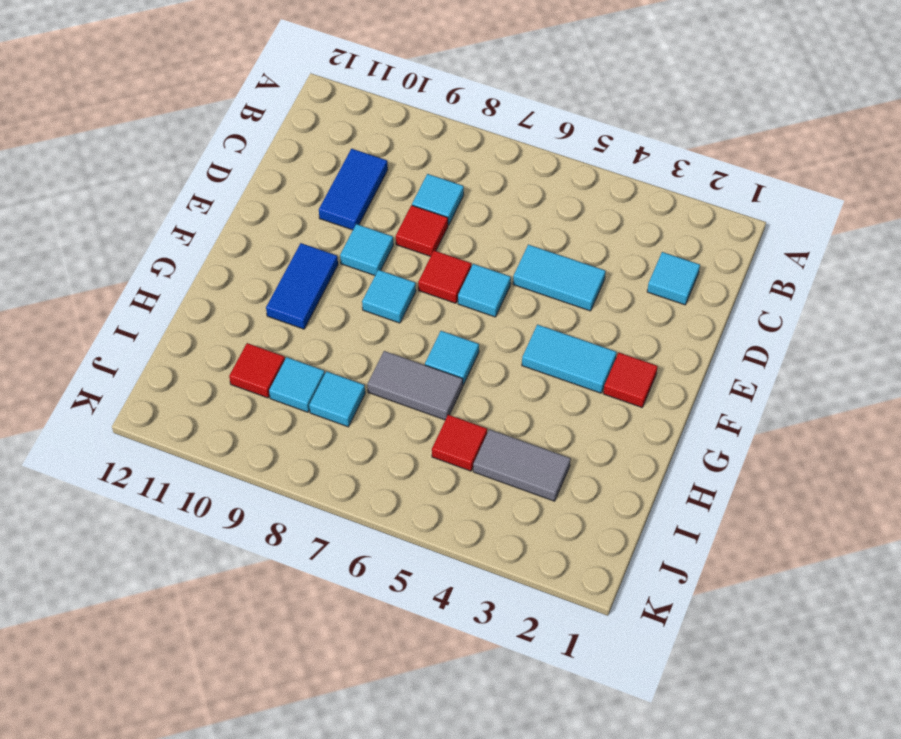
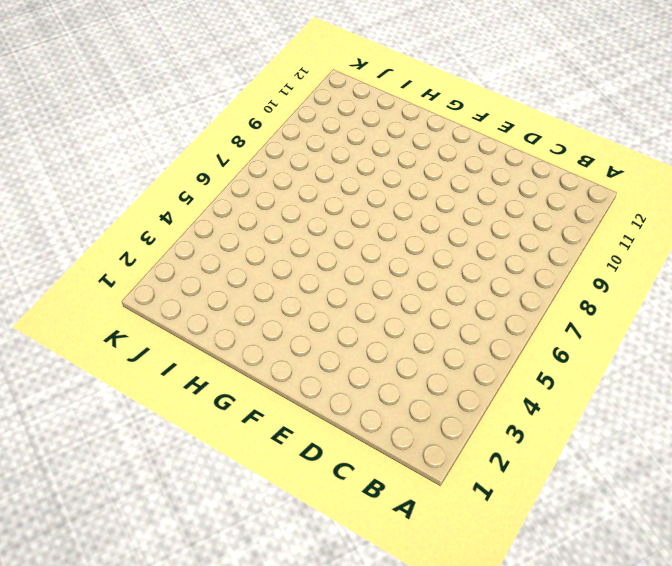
none -> cyan 1x1 tile [647,252,700,305]
none -> cyan 1x1 tile [412,174,464,225]
none -> blue 1x2 tile [319,149,388,230]

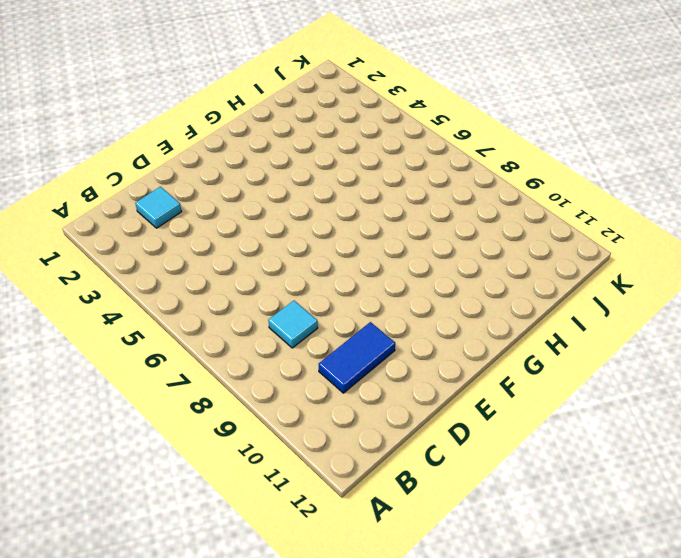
none -> cyan 1x2 tile [513,245,606,311]
none -> red 1x1 tile [396,205,448,256]
none -> cyan 1x1 tile [458,264,511,317]

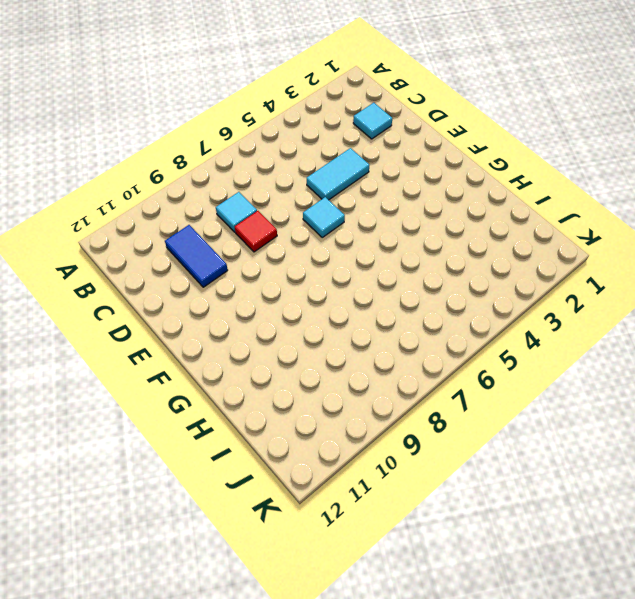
none -> red 1x1 tile [418,251,471,303]
none -> cyan 1x1 tile [340,224,393,275]
none -> red 1x1 tile [603,353,658,407]

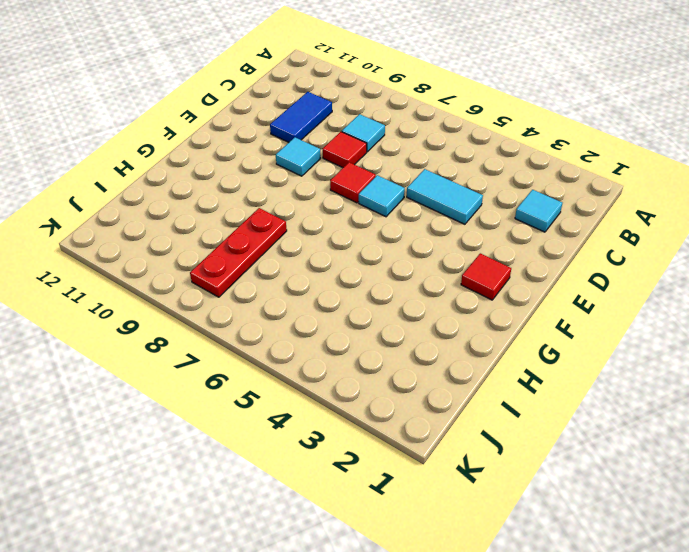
red 1x3 plate [190,208,287,297] -> cyan 1x1 tile [309,371,365,427]
none -> cyan 1x2 tile [522,324,616,393]
none -> cyan 1x1 tile [362,270,416,323]
none -> blue 1x2 tile [266,243,338,329]

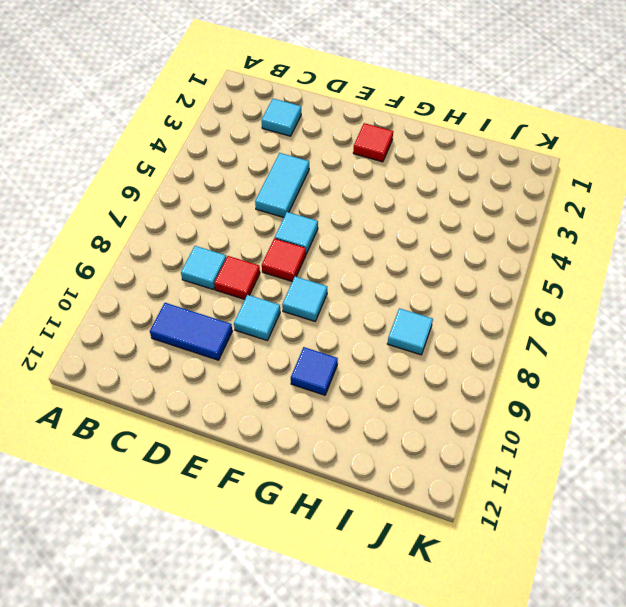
blue 1x1 tile [291,347,338,395] -> blue 1x2 tile [266,243,338,329]
none -> cyan 1x2 tile [522,324,616,393]
none -> cyan 1x1 tile [425,331,479,385]
none -> grey 1x2 tile [367,351,463,420]

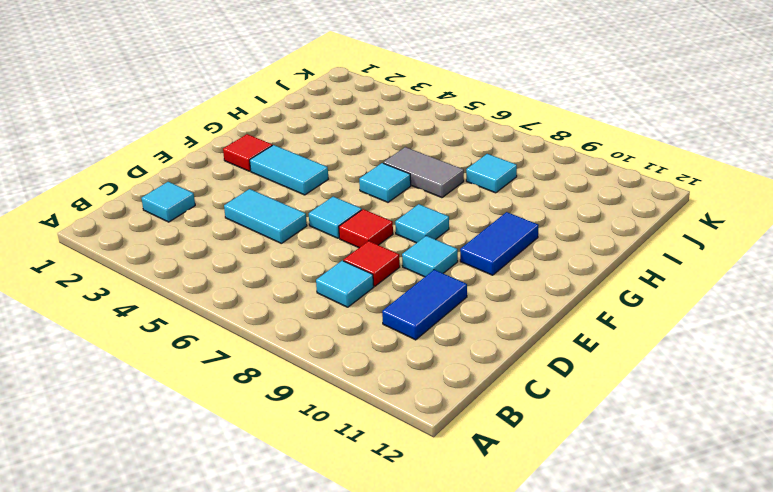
none -> grey 1x2 tile [473,429,571,501]
none -> red 1x1 tile [432,415,487,471]
none -> cyan 1x1 tile [269,357,325,412]

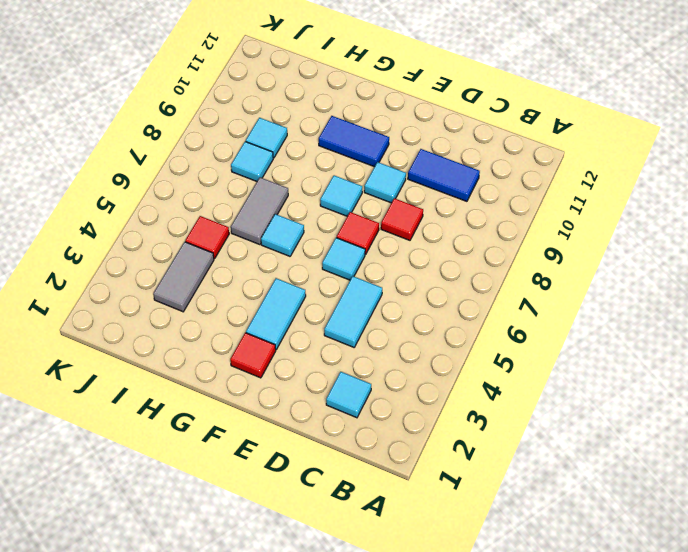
none -> cyan 1x1 tile [412,174,464,225]
none -> red 1x1 tile [229,343,285,398]

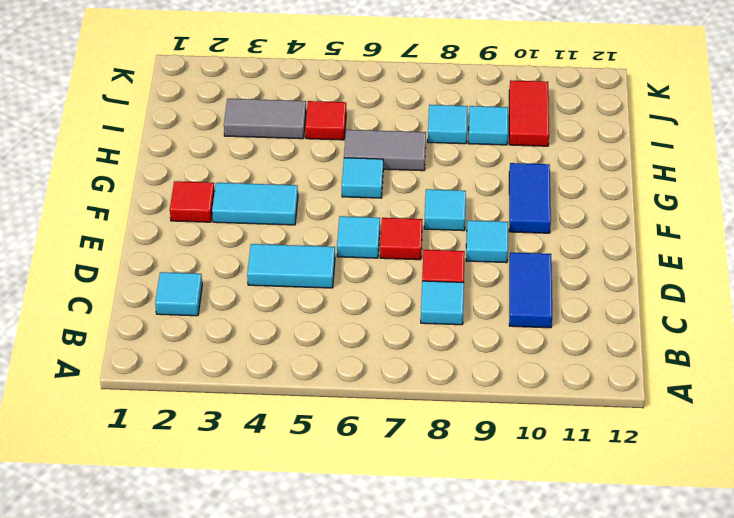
red 1x2 tile [509,80,549,146] -> red 1x1 tile [229,343,285,398]

